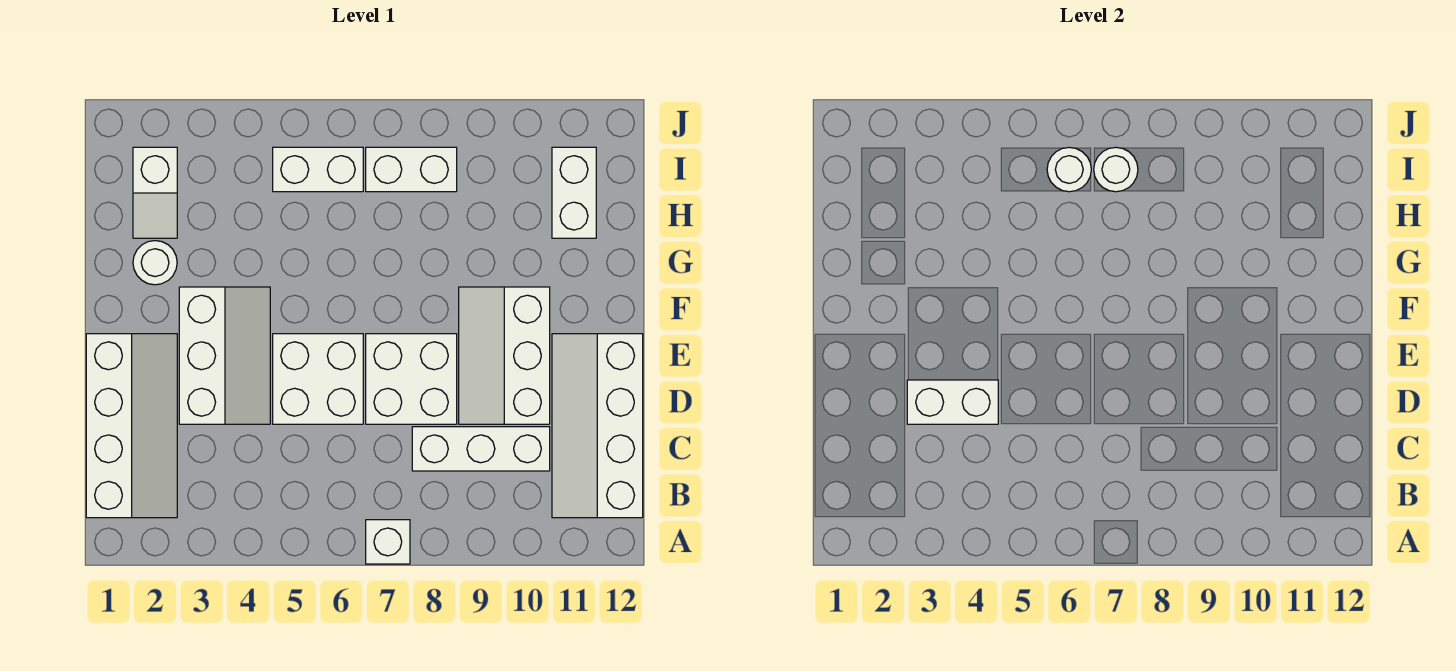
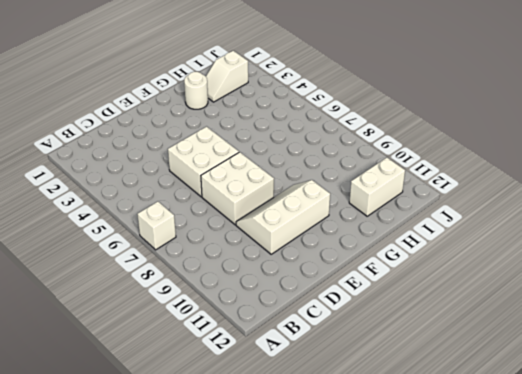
none -> white 2x4 slope [86,334,177,518]
none -> white 2x4 slope [552,334,643,518]
none -> white 1x3 brick [412,427,550,471]

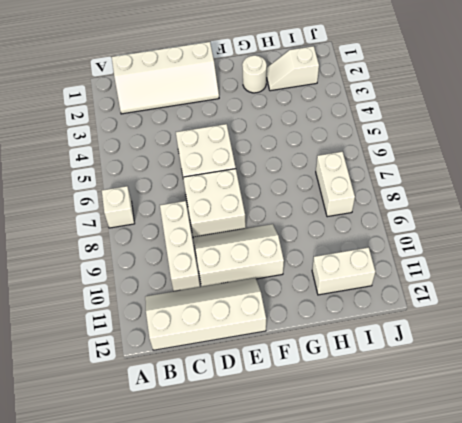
none -> white 2x3 slope [179,287,270,424]
none -> white 1x2 brick [273,147,363,192]
none -> white 1x2 brick [907,380,998,424]

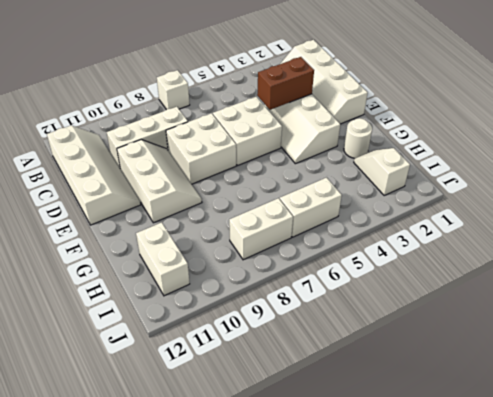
brown 1x2 brick [257,57,314,110] -> white 1x2 brick [907,380,998,424]
none -> white 1x1 round brick [1047,147,1091,192]
none -> white 1x1 round brick [1094,147,1138,192]

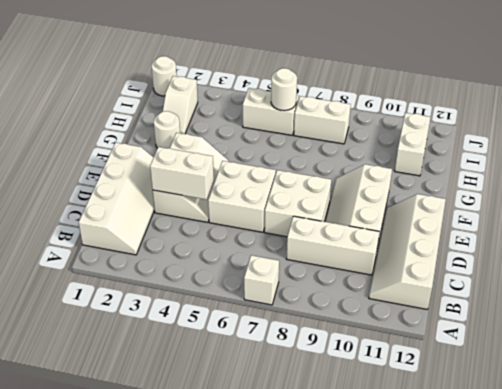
white 1x1 round brick [152,56,177,96] -> white 1x1 round brick moved to [1094,147,1138,192]

